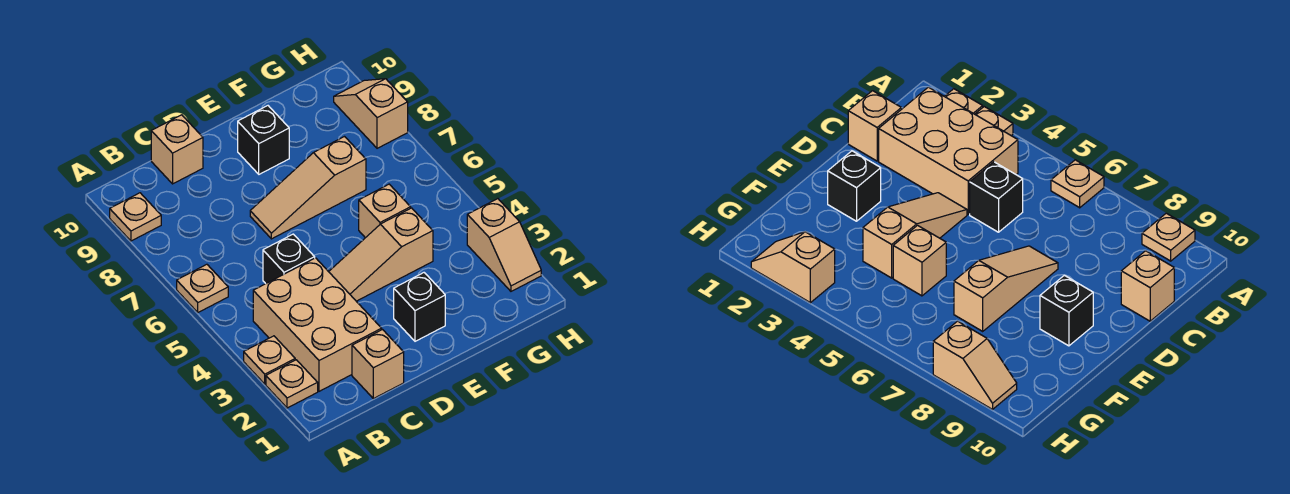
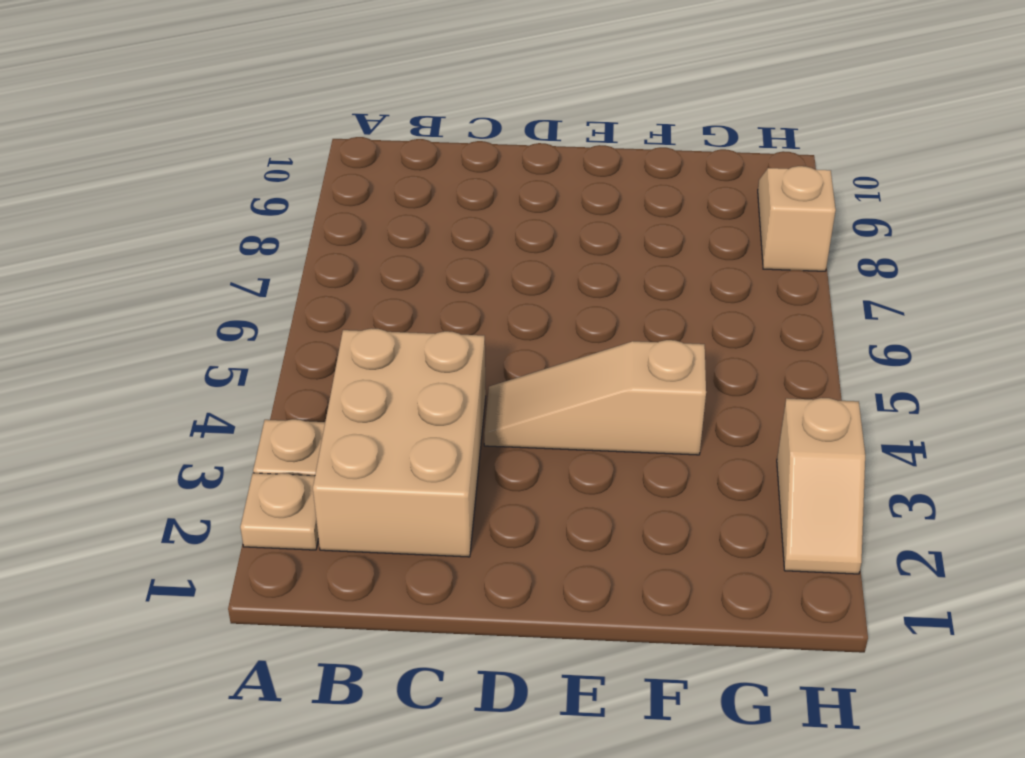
none -> tan 1x1 plate [177,264,228,312]
none -> tan 1x1 plate [110,193,161,241]
none -> tan 1x1 brick [352,330,404,399]

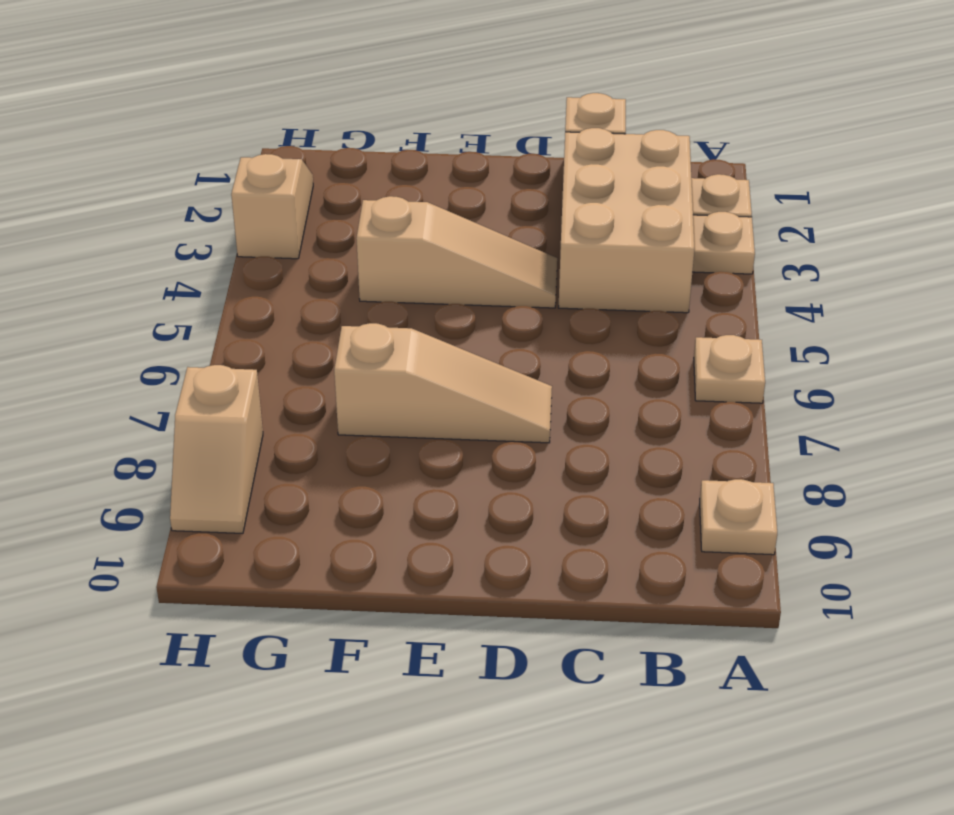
none -> black 1x1 brick [263,234,315,284]
none -> tan 1x1 brick [151,115,203,184]
none -> black 1x1 brick [394,273,445,341]

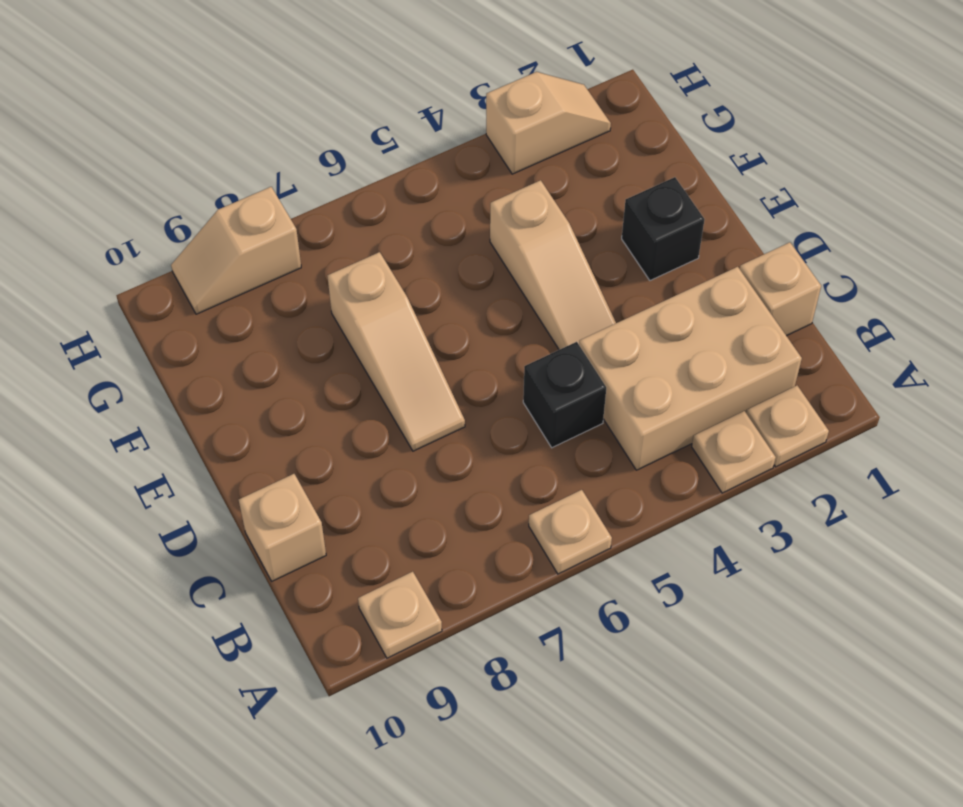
none -> black 1x1 brick [238,106,289,174]
none -> tan 1x1 brick [359,184,411,238]

